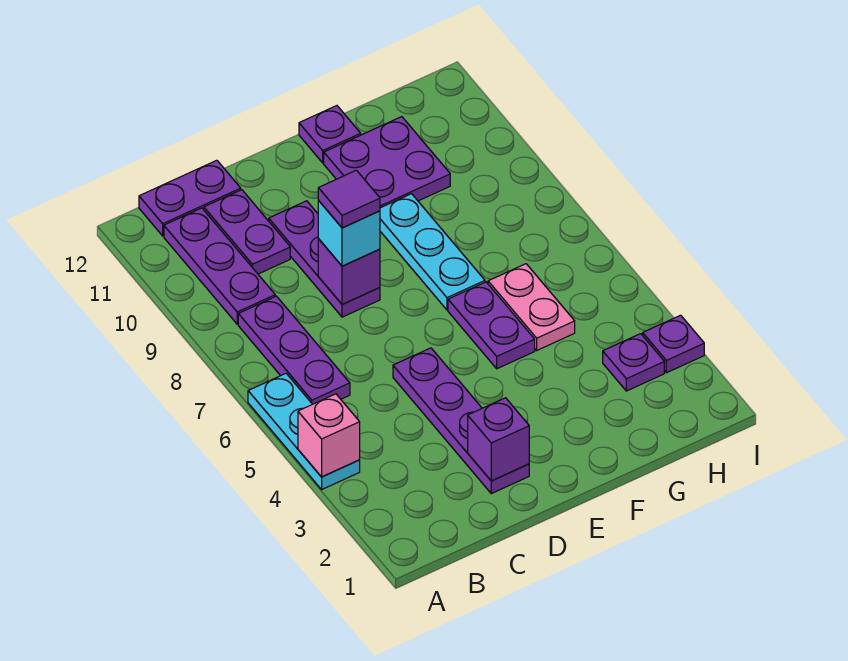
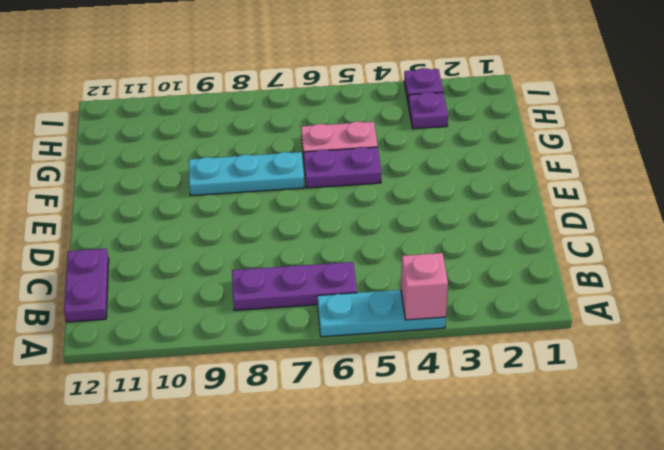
none -> purple 1x3 plate [164,208,275,324]
none -> purple 1x2 plate [204,190,290,274]
none -> purple 1x4 plate [393,348,529,494]

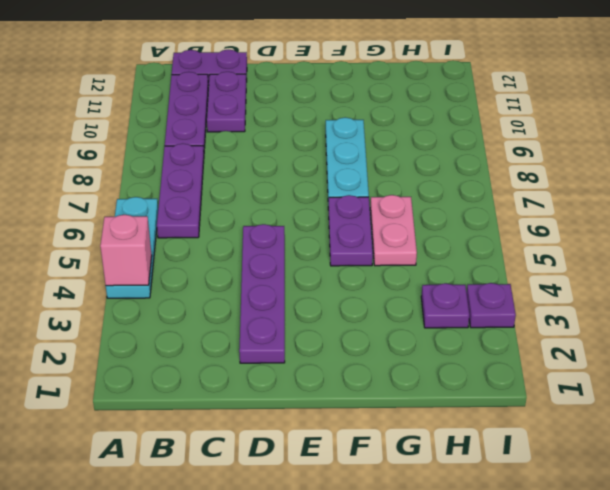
none -> purple 1x3 plate [269,201,380,317]
none -> purple 2x2 plate [324,117,450,208]
none -> purple 1x1 plate [299,106,361,163]

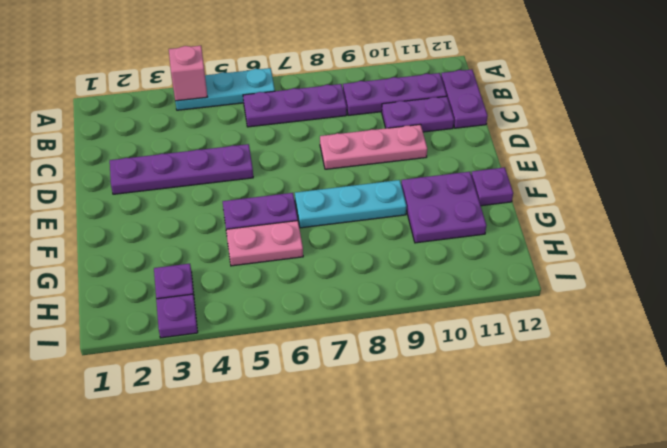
pink 1x3 plate [320,124,427,169] -> purple 1x3 plate [269,201,380,317]
none -> purple 1x1 brick [468,398,529,481]
none -> purple 1x1 brick [318,239,380,305]
none -> cyan 1x1 brick [318,201,380,266]

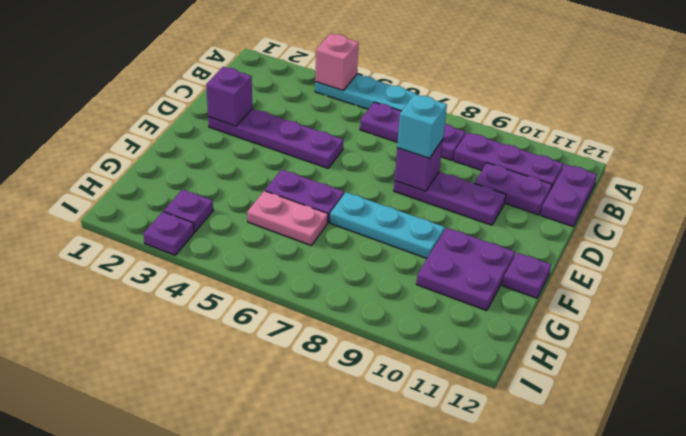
none -> purple 1x1 tile [318,170,380,228]

